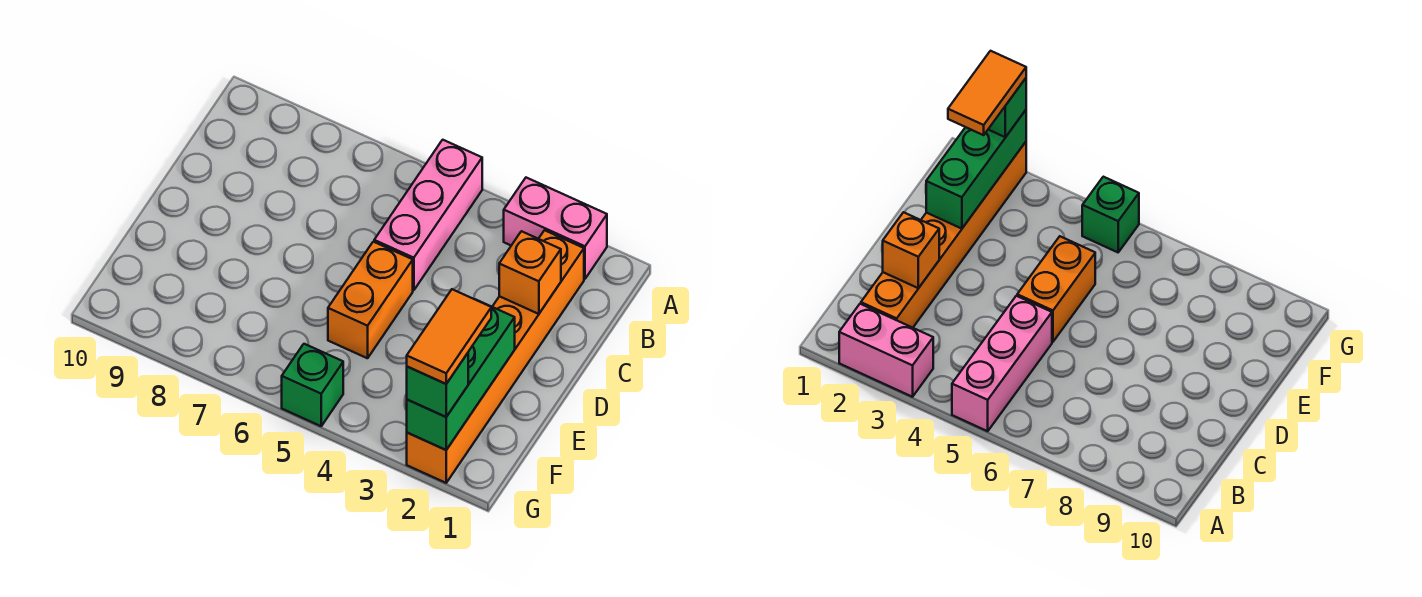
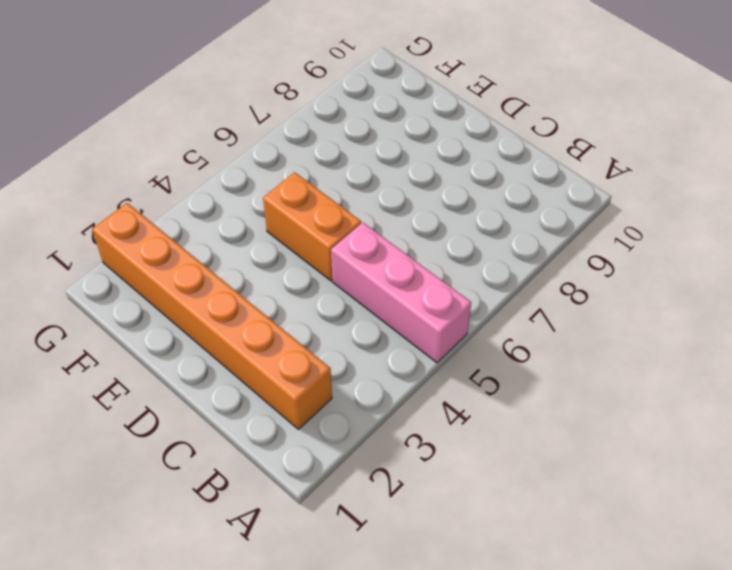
none -> pink 1x2 brick [504,178,607,279]
none -> green 1x1 brick [282,344,343,426]

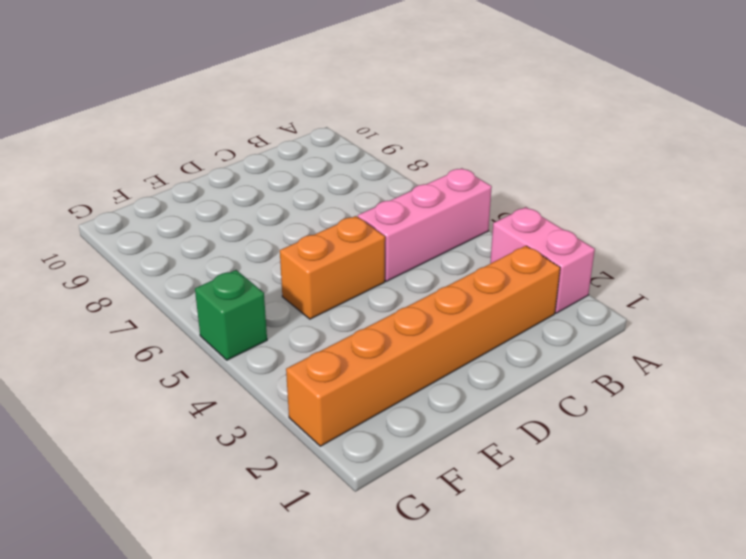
none -> orange 1x1 brick [499,231,561,314]
none -> green 1x3 brick [407,300,515,450]

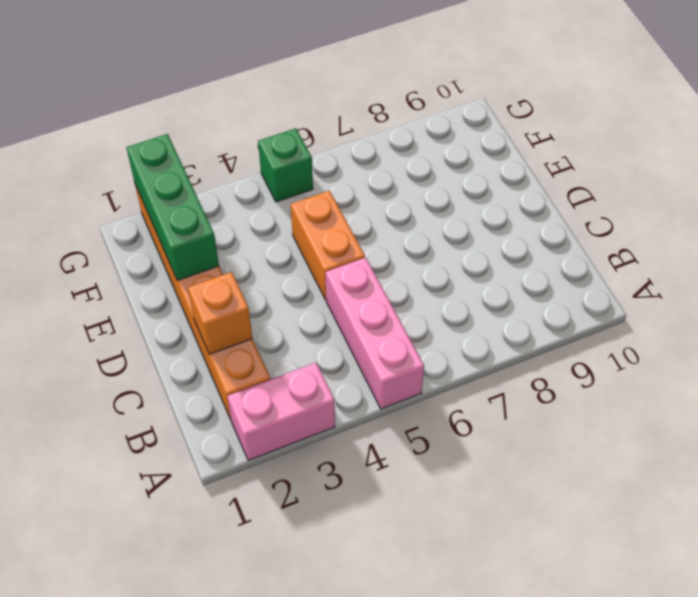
none -> green 1x1 brick [407,353,468,417]
none -> orange 1x2 tile [407,289,491,384]

